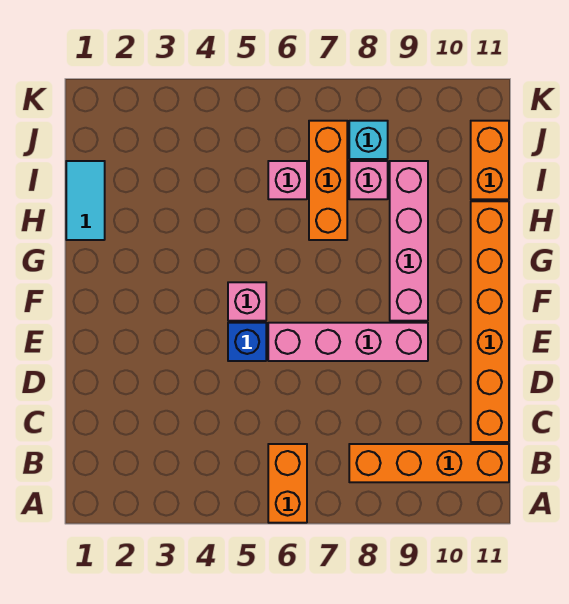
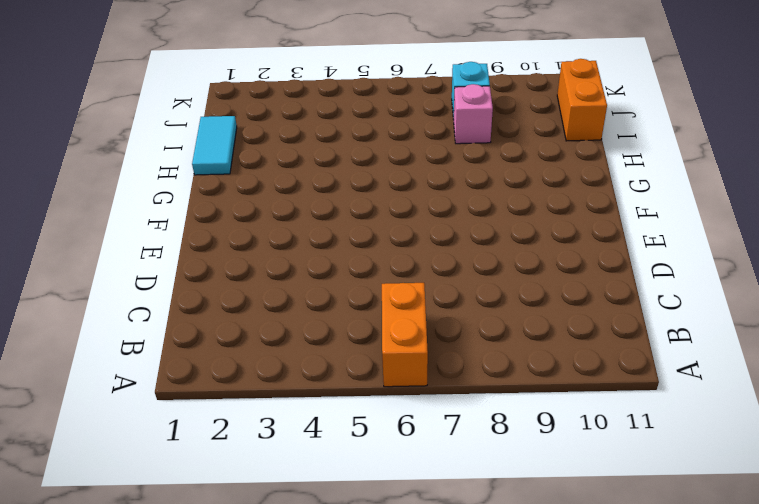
none -> orange 1x4 brick [349,444,509,482]
none -> orange 1x6 brick [471,201,509,442]
none -> blue 1x1 brick [228,323,266,361]

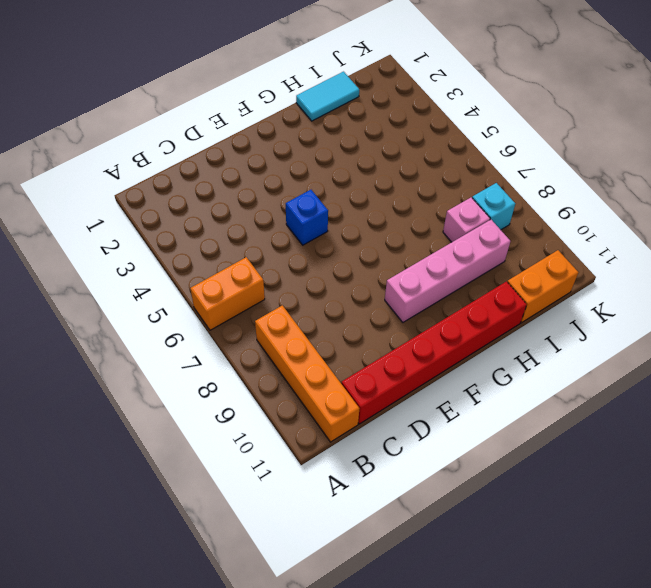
red 1x6 brick [342,281,527,424] -> orange 1x6 brick [471,201,509,442]
none -> pink 1x4 brick [268,323,428,361]
none -> pink 1x1 brick [228,282,266,321]
none -> orange 1x3 brick [309,121,347,240]

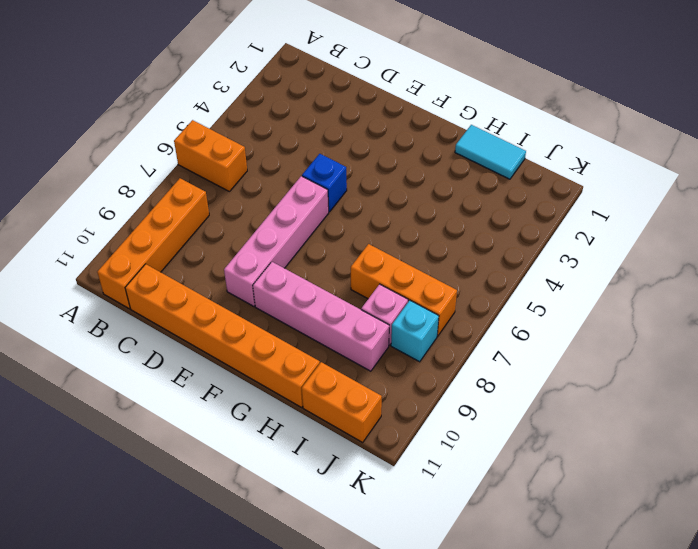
none -> pink 1x1 brick [228,282,266,321]
none -> pink 1x1 brick [268,161,307,199]

